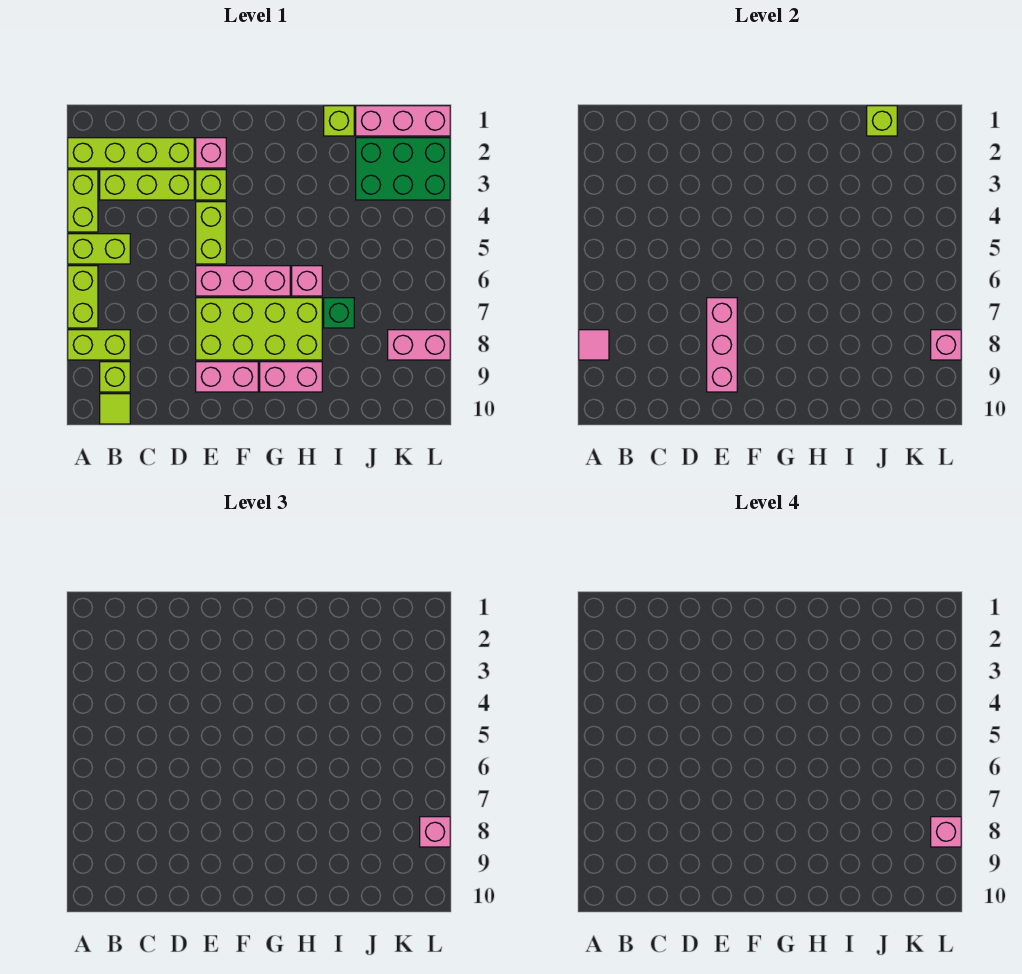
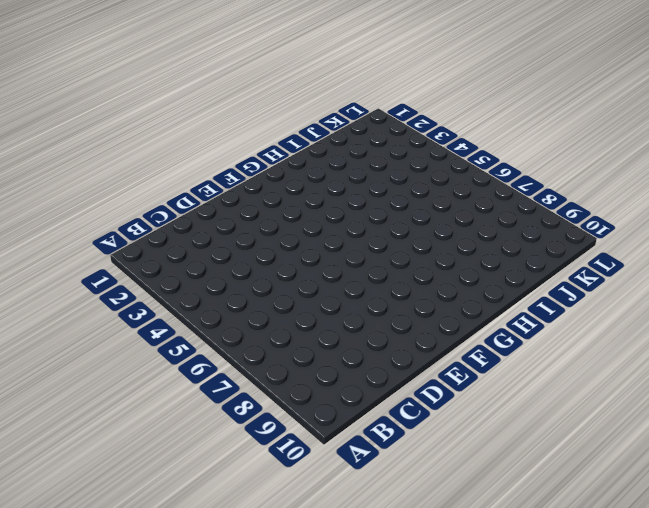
none -> lime 1x4 brick [68,138,194,168]
none -> lime 1x2 brick [68,170,98,232]
none -> lime 1x2 brick [68,234,130,264]

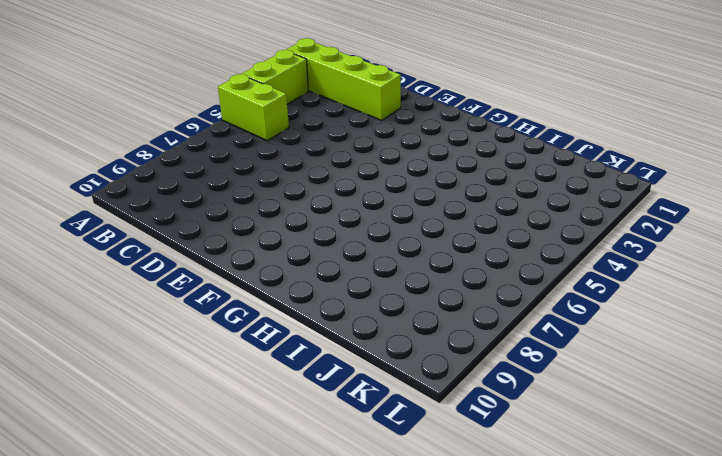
none -> lime 1x2 brick [68,266,98,328]
none -> lime 1x2 brick [68,330,130,360]
none -> lime 1x3 brick [100,170,194,200]

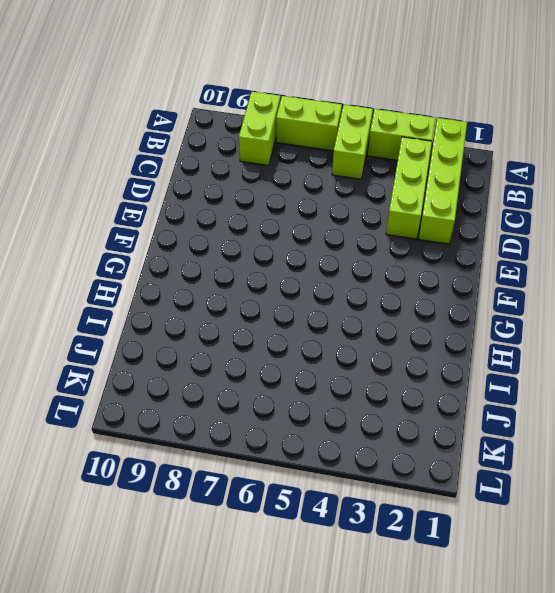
none -> lime 1x1 brick [100,362,130,392]
none -> lime 1x1 tile [100,394,130,424]
none -> pink 1x1 brick [196,138,226,168]

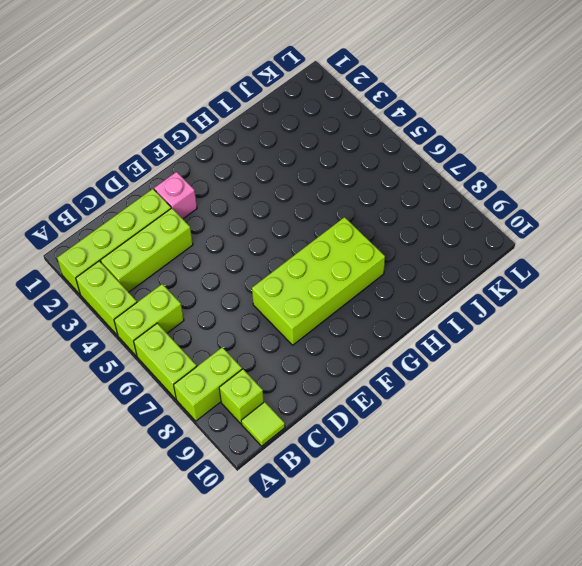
none -> lime 1x1 brick [196,170,226,200]
none -> lime 1x2 brick [196,202,226,264]
none -> pink 1x3 brick [196,266,290,296]

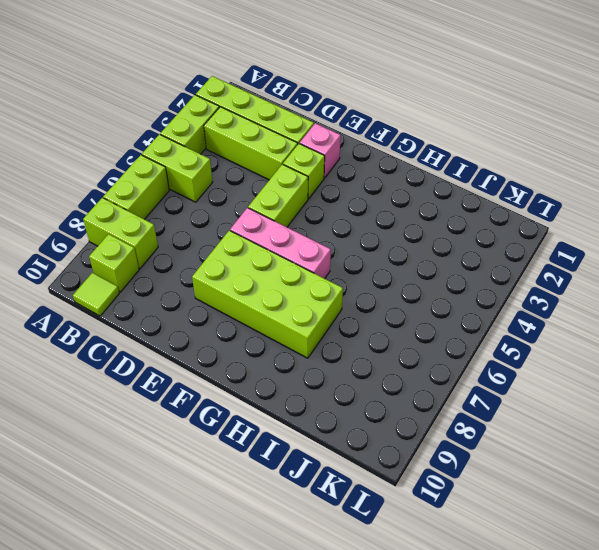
none -> pink 1x2 brick [196,362,258,392]
none -> pink 1x2 brick [260,362,322,392]
none -> pink 1x1 brick [292,266,322,296]

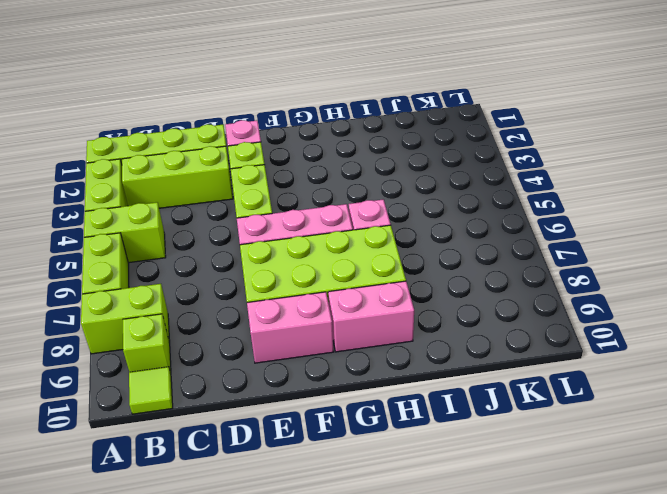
none -> lime 1x1 brick [324,106,354,136]
none -> green 1x1 brick [324,298,354,328]
none -> pink 1x3 brick [356,106,450,136]

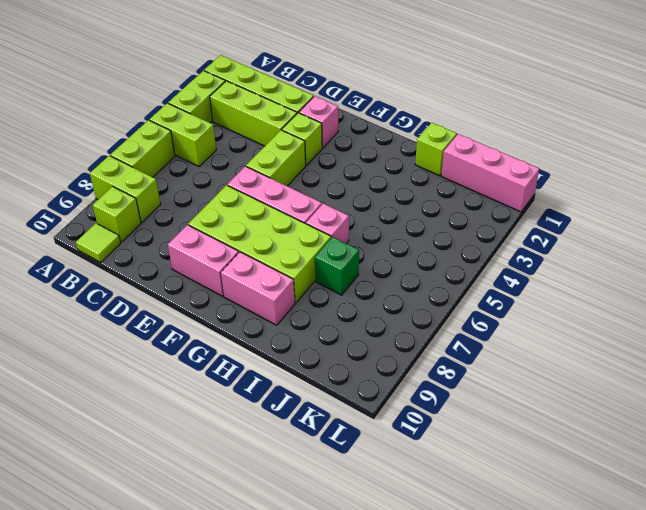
none -> green 2x3 brick [356,138,450,200]
none -> pink 1x2 brick [388,330,450,360]
none -> pink 1x1 tile [579,330,609,360]

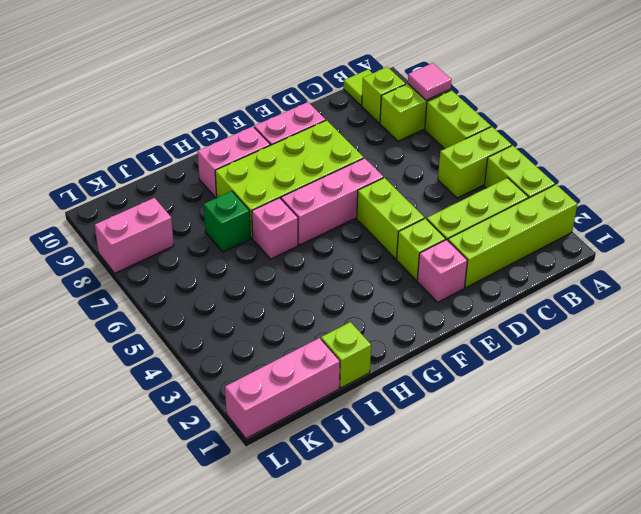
none -> green 2x3 brick [356,138,450,200]
none -> pink 1x3 brick [707,298,737,392]
none -> lime 1x1 brick [867,106,897,136]

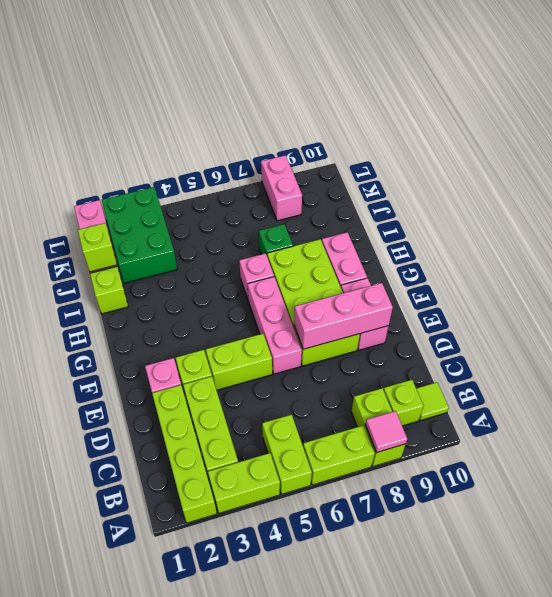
none -> pink 1x1 brick [931,330,961,360]
none -> pink 1x1 brick [420,817,450,847]
none -> pink 1x1 brick [931,817,961,847]

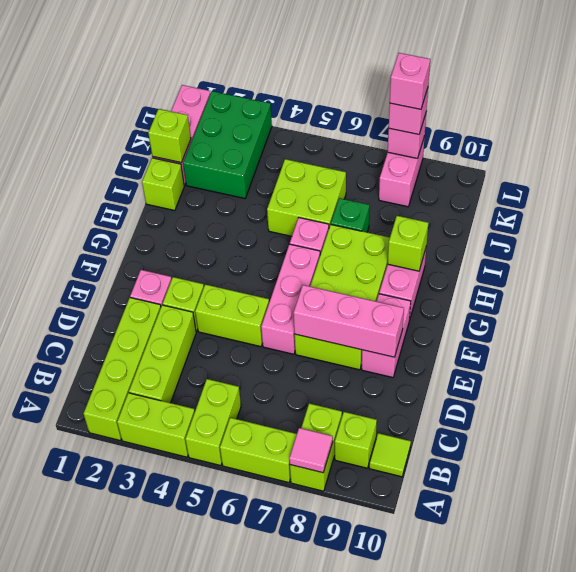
lime 1x1 brick [388,216,428,271] -> none
lime 2x2 brick [267,159,346,236] -> none

